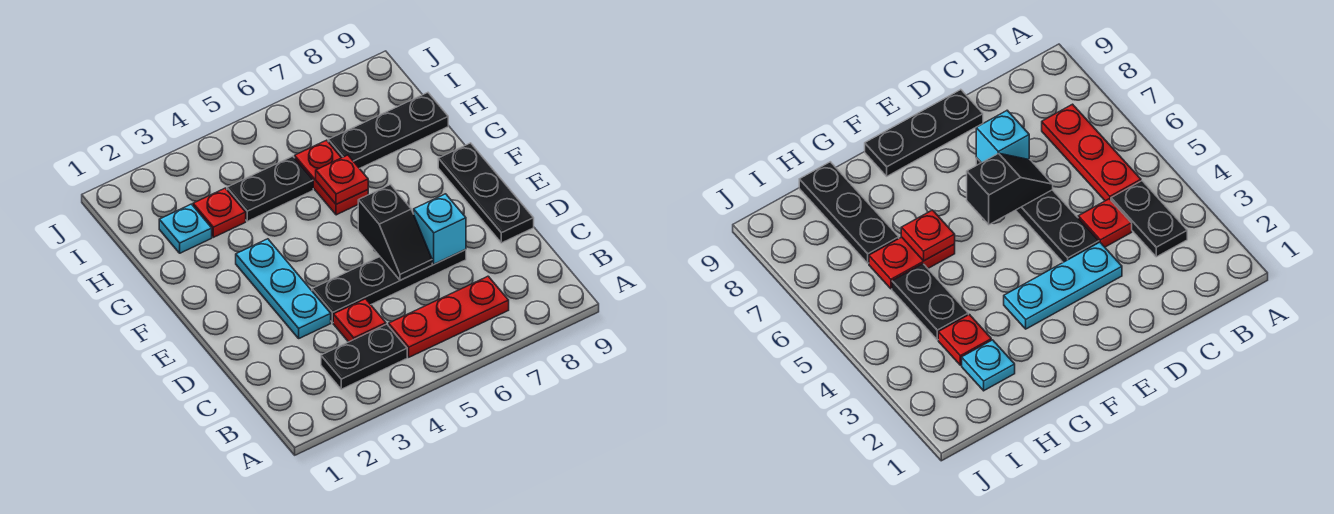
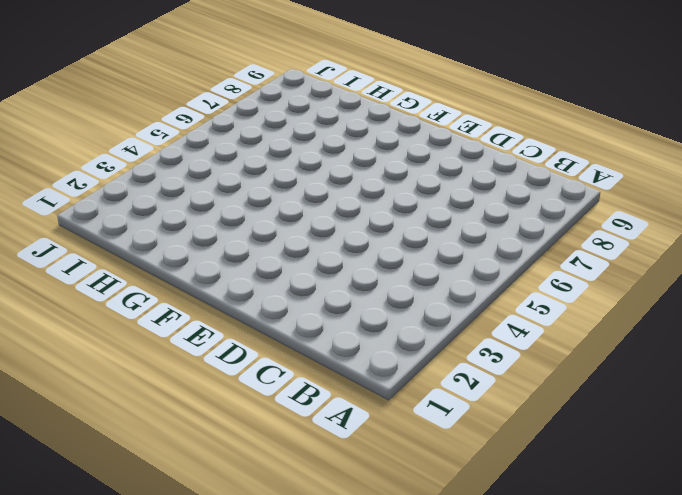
none -> black 1x2 plate [321,324,407,389]
none -> red 1x3 plate [389,276,509,357]
none -> red 1x1 plate [333,299,386,342]

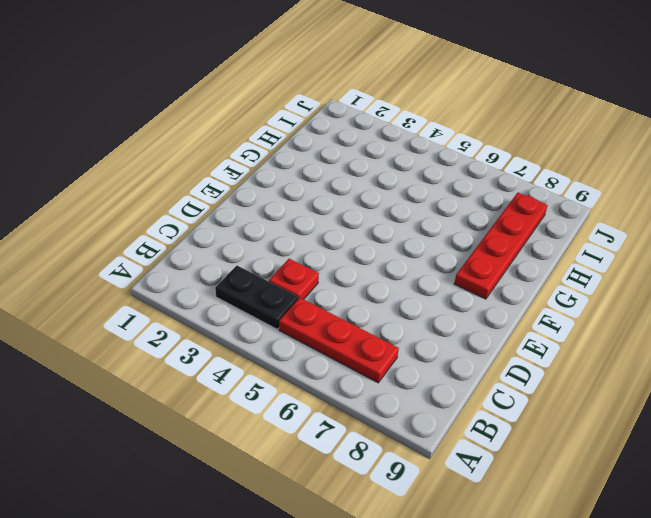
red 1x4 plate [454,193,548,299] -> black 1x3 plate [328,93,448,169]
none -> cyan 1x3 plate [236,239,331,338]
none -> black 1x4 plate [312,250,466,323]
none -> black 1x3 plate [438,143,534,243]

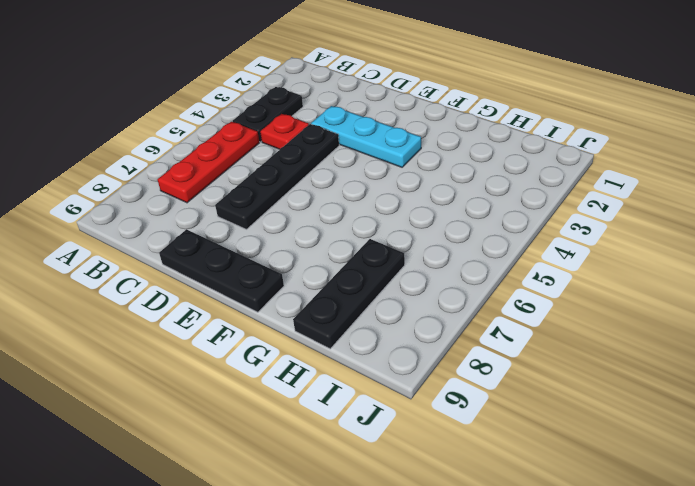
none -> red 1x2 plate [295,140,368,215]
none -> cyan 1x1 plate [159,204,212,253]
none -> red 1x1 plate [193,188,246,237]

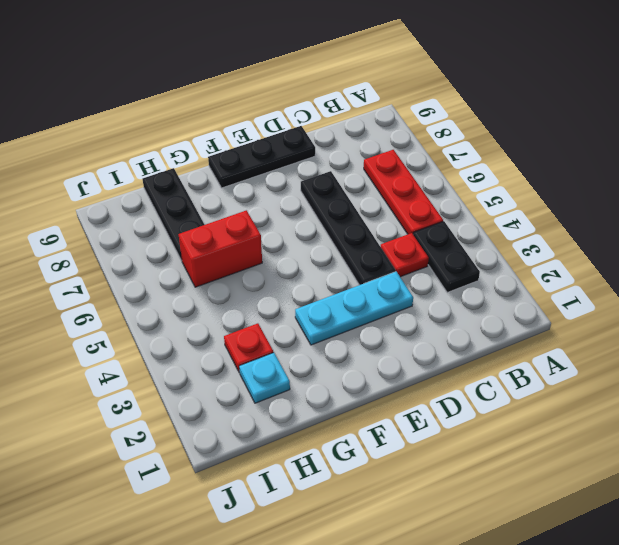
red 1x2 brick [179,210,262,287] -> red 1x2 plate [295,140,368,215]
none -> black 1x2 plate [227,156,313,221]
none -> black 1x2 slope [358,185,432,280]
none -> cyan 1x1 brick [414,194,466,264]

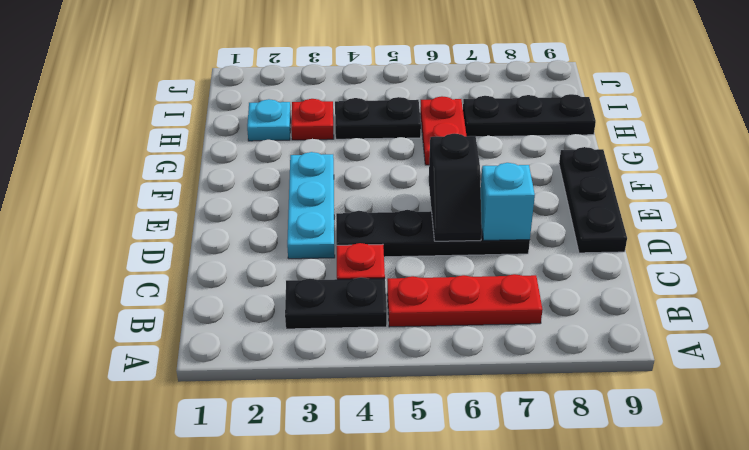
none -> red 1x1 plate [316,155,368,204]

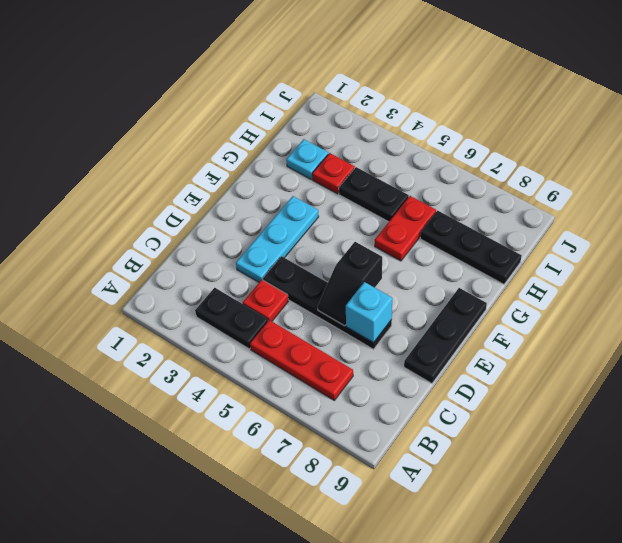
none -> red 1x1 plate [316,155,368,204]

